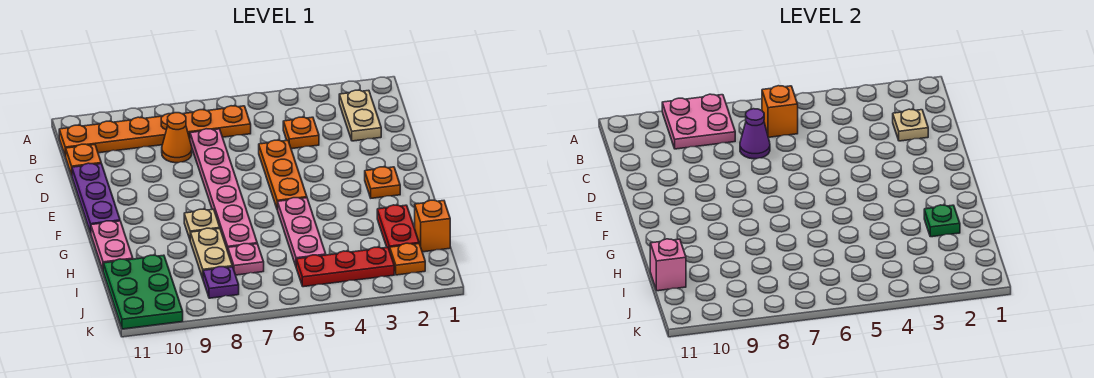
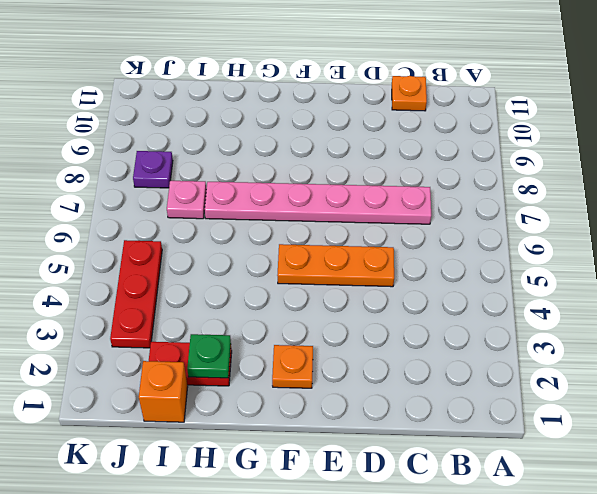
none -> tan 1x2 plate [339,90,381,141]
none -> orange 1x6 plate [59,106,251,157]
none -> orange 1x1 plate [283,117,319,149]

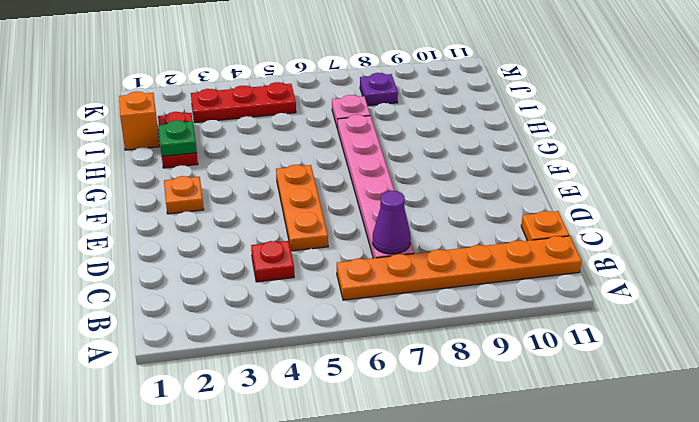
red 1x1 plate [251,241,294,282] -> orange 1x1 plate [283,117,319,149]
none -> tan 1x2 plate [339,90,381,141]
none -> orange 1x1 cone [162,113,192,163]
none -> purple 1x3 plate [72,163,120,233]

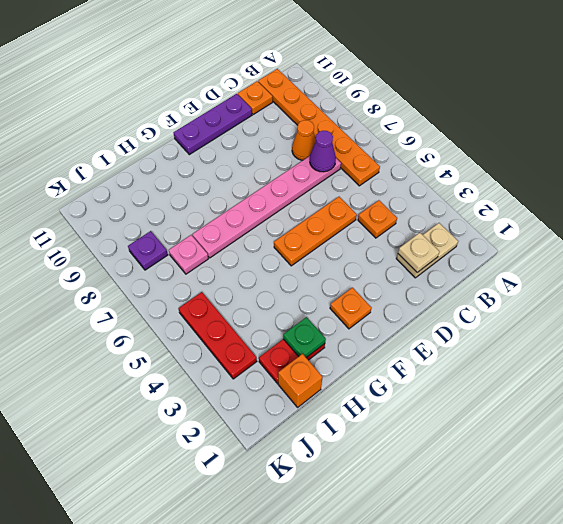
none -> pink 1x3 plate [278,198,326,266]
none -> tan 1x1 plate [184,209,220,239]
none -> pink 1x2 plate [91,221,133,270]

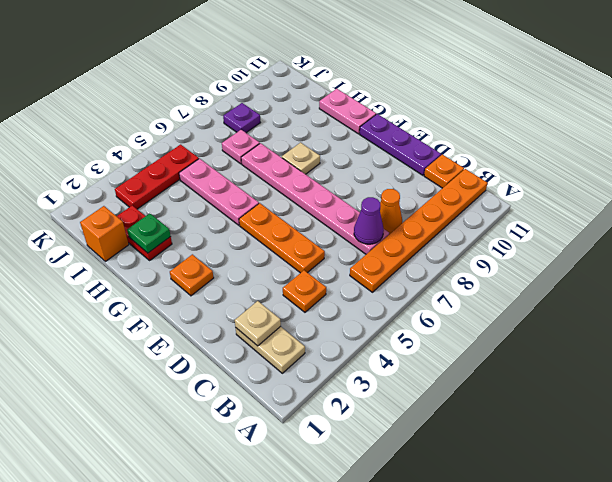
none -> tan 1x2 plate [190,228,232,278]
none -> green 2x3 plate [103,255,183,329]
none -> orange 1x1 plate [390,243,425,275]

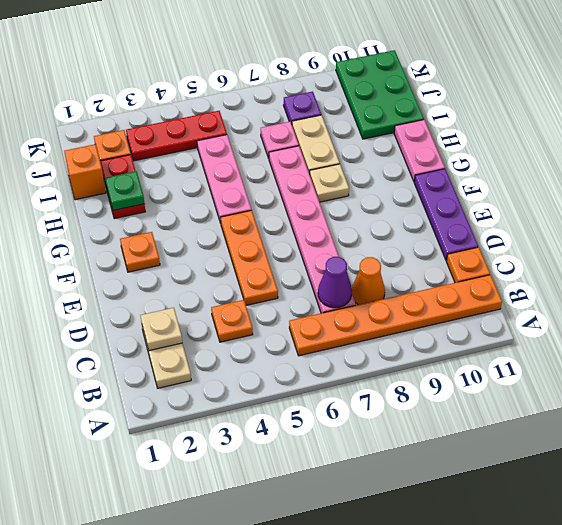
none -> pink 2x2 plate [662,94,735,149]
none -> orange 1x1 brick [762,86,798,137]
none -> pink 1x1 brick [650,239,686,291]

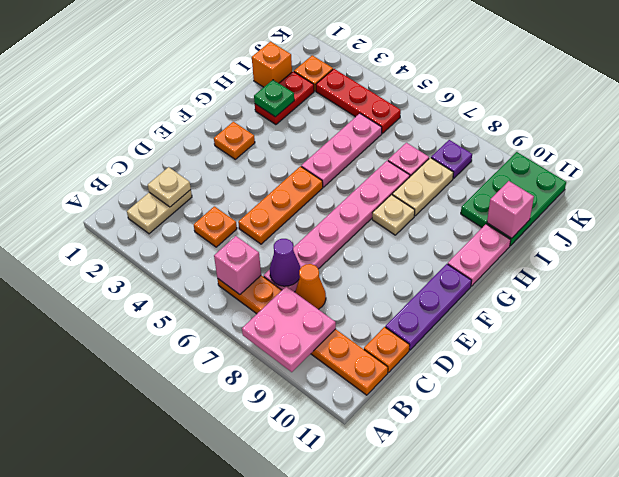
pink 1x1 brick [214,236,261,295] -> orange 1x1 brick [762,86,798,137]

